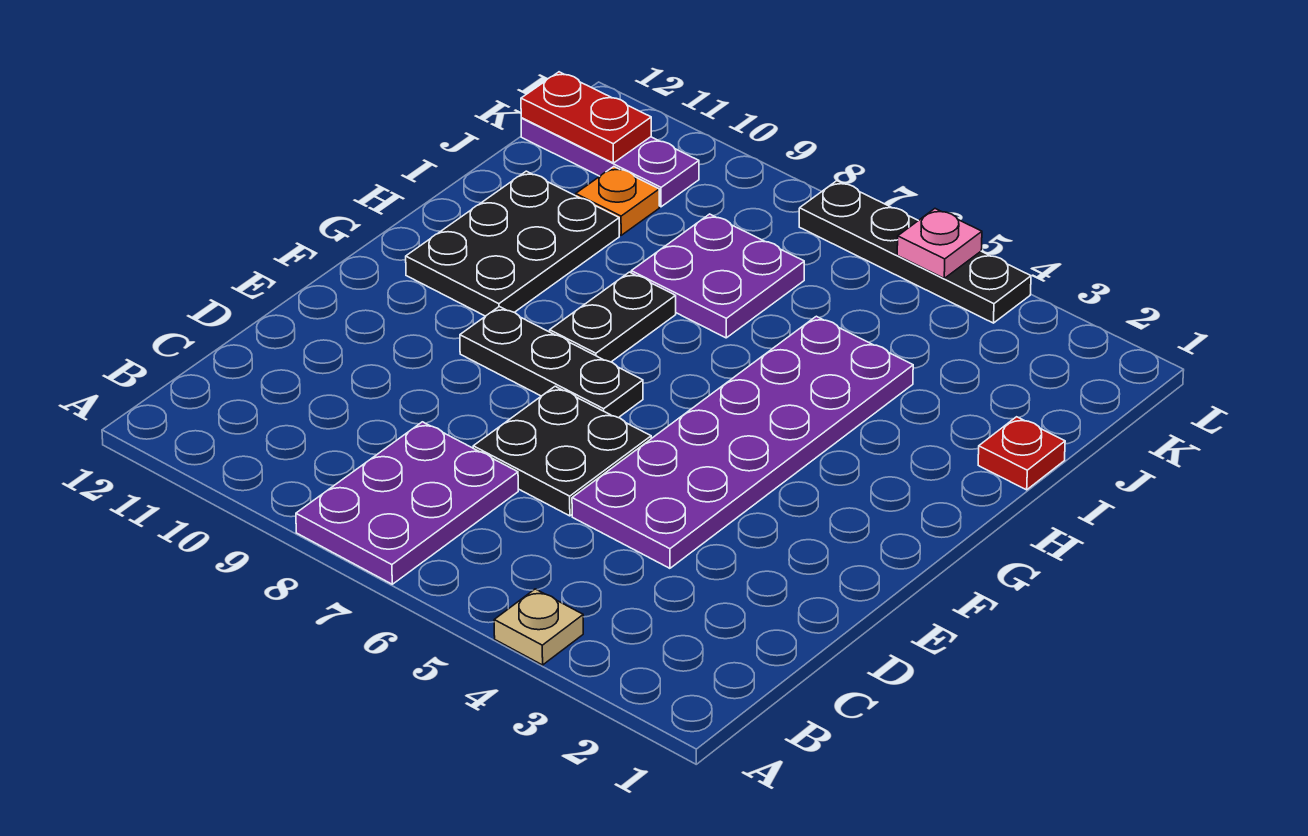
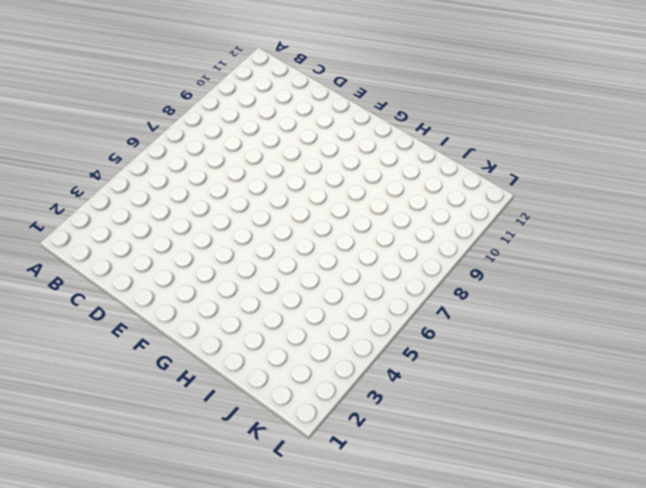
none -> tan 1x1 plate [494,589,583,665]
none -> purple 2x3 plate [296,422,518,584]
none -> purple 2x6 plate [572,316,913,568]

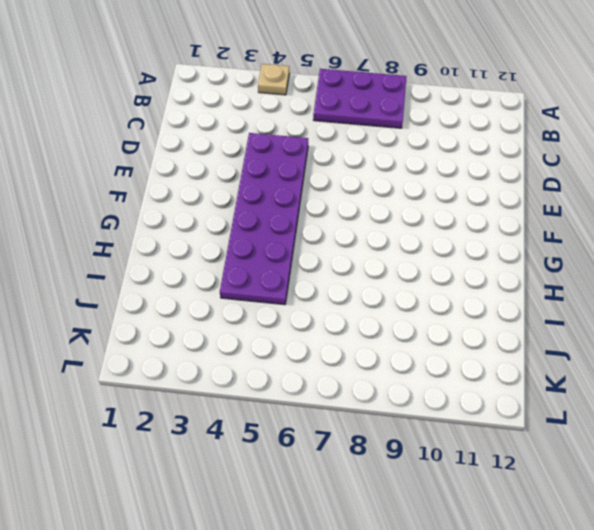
purple 2x3 plate [313,69,407,128] -> purple 2x3 plate turned to [296,422,518,584]
none -> black 2x2 plate [473,386,651,516]
none -> black 1x3 plate [460,307,643,418]
none -> black 1x2 plate [550,272,676,362]

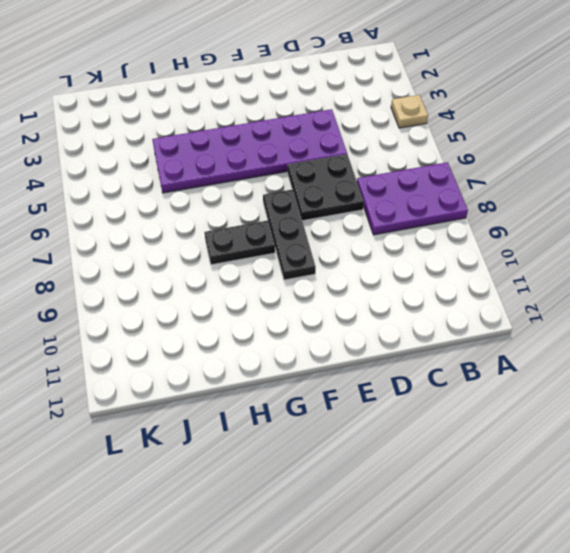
none -> black 2x3 plate [406,171,619,316]
none -> red 1x1 plate [978,417,1065,490]
none -> purple 2x2 plate [631,214,804,338]

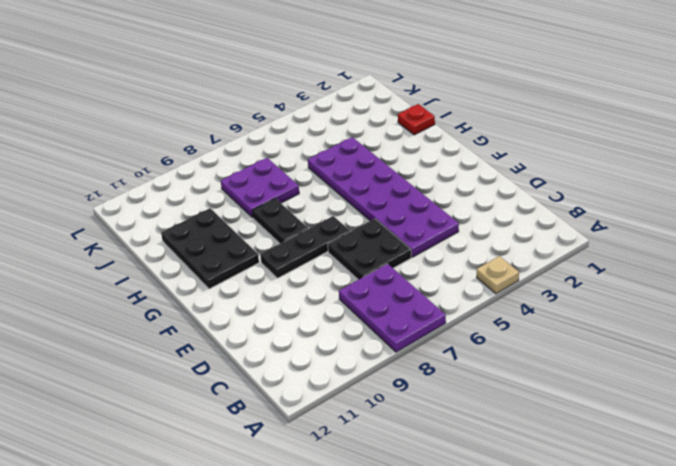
none -> orange 1x1 plate [576,167,659,235]
none -> purple 1x3 plate [521,118,699,207]
none -> black 1x4 plate [799,181,1031,323]

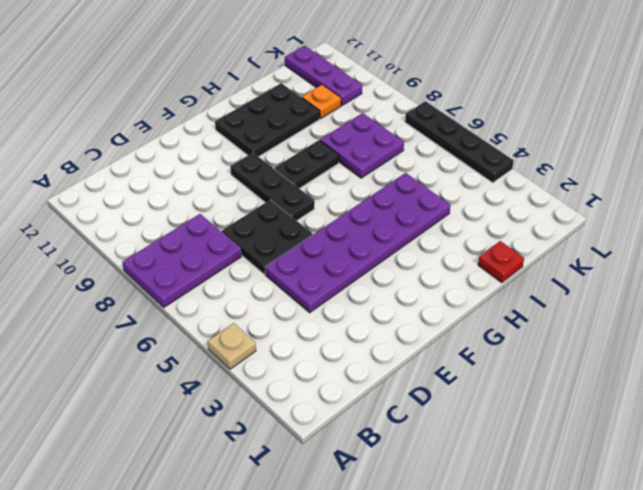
none -> red 1x2 plate [521,72,651,163]
none -> pink 1x1 plate [897,209,982,278]

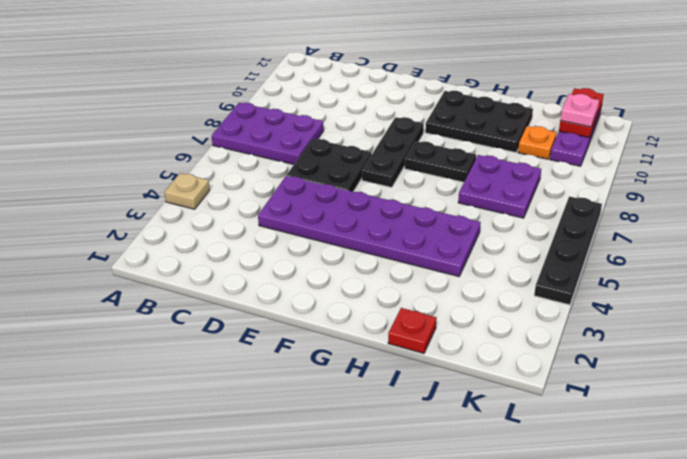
pink 1x1 plate [560,94,599,127] -> pink 1x1 plate moved to [897,209,982,278]

